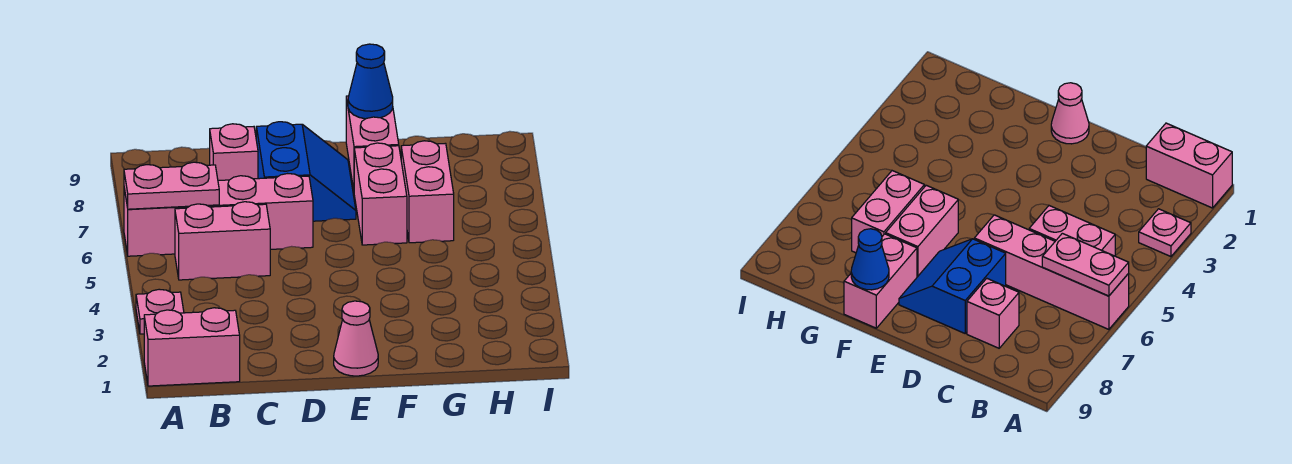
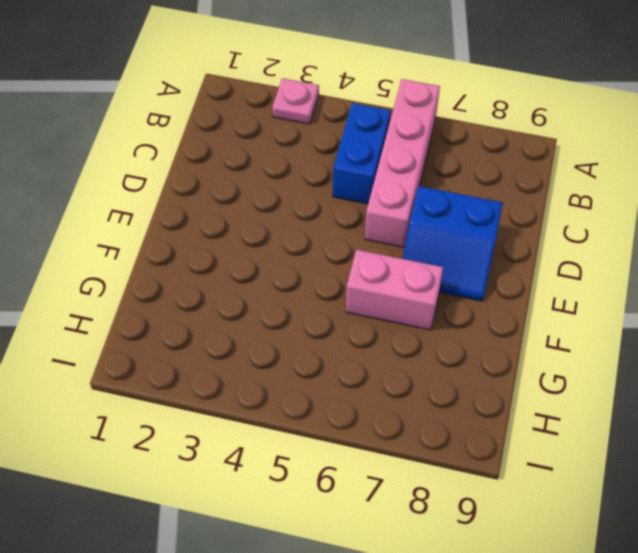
blue 1x2 brick [333,103,391,204] -> pink 1x2 brick [175,202,270,280]
none -> pink 1x2 brick [144,308,240,386]
none -> pink 1x1 brick [210,124,258,180]
none -> pink 1x1 cone [334,301,378,376]

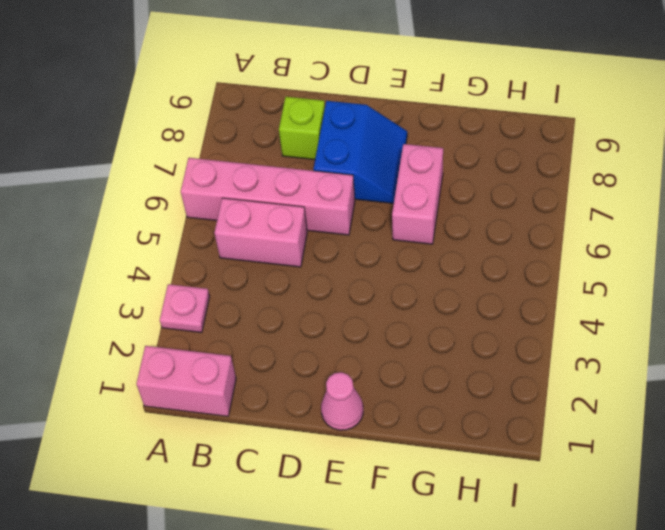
lime 1x1 brick [279,97,325,160] -> pink 1x1 brick [210,124,258,180]
none -> pink 1x2 brick [346,96,399,189]
none -> pink 1x2 brick [401,141,454,243]
none -> pink 1x2 plate [124,162,219,209]

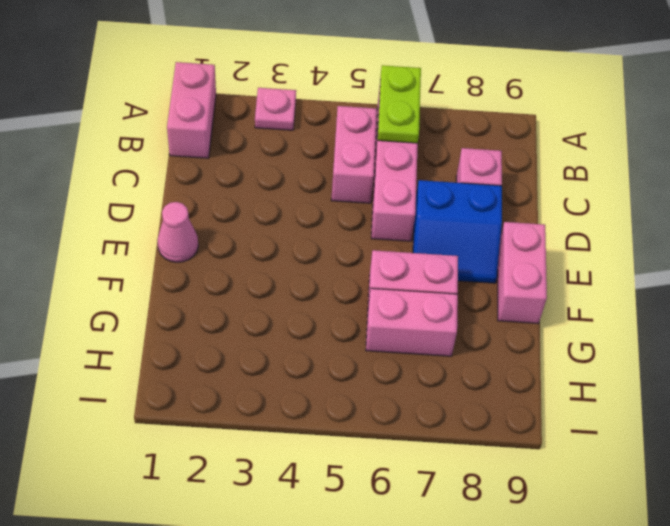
lime 1x2 plate [378,65,421,143] -> pink 1x2 plate [124,162,219,209]
pink 1x2 brick [498,222,547,324] -> pink 1x2 brick turned to [346,96,399,189]
none -> blue 1x1 cone [348,44,393,119]

